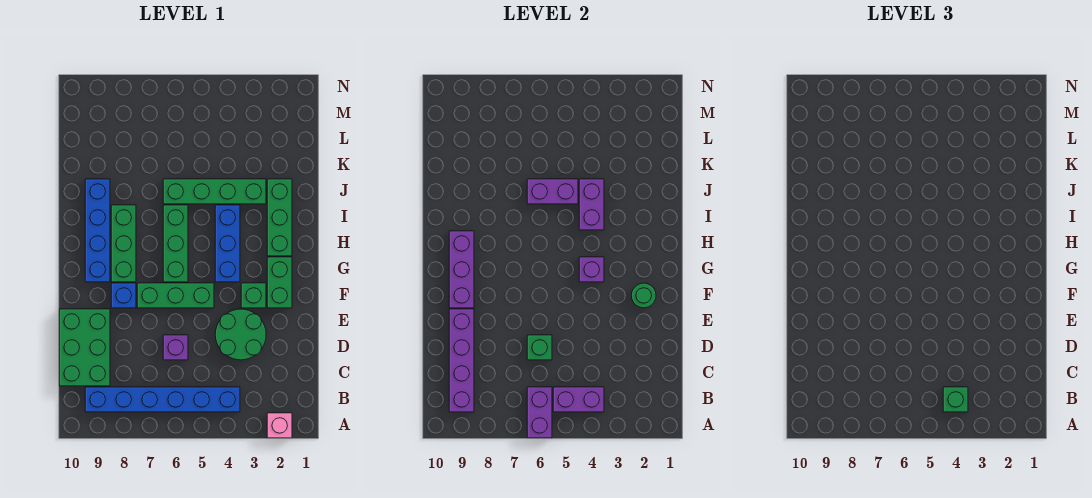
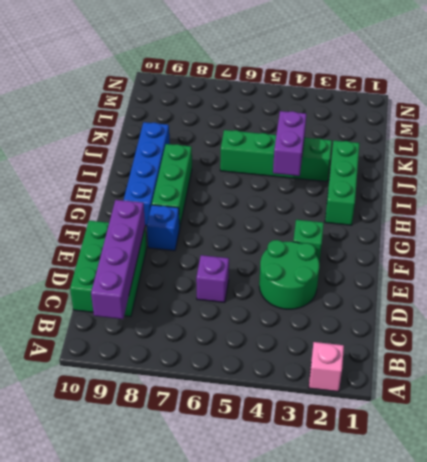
none -> blue 1x6 brick [85,387,240,412]
none -> green 1x2 brick [267,257,292,308]
none -> green 1x3 brick [137,283,214,308]

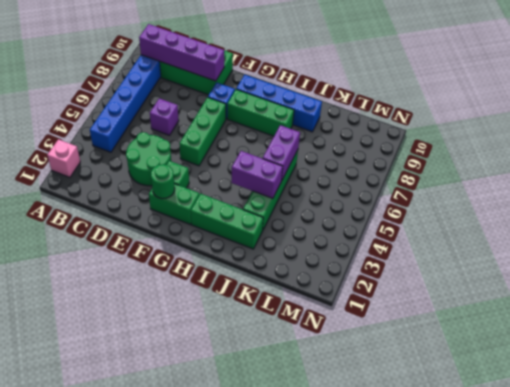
none -> blue 1x3 brick [215,205,240,282]
none -> green 1x3 brick [163,205,188,282]
none -> purple 1x2 brick [527,387,552,438]

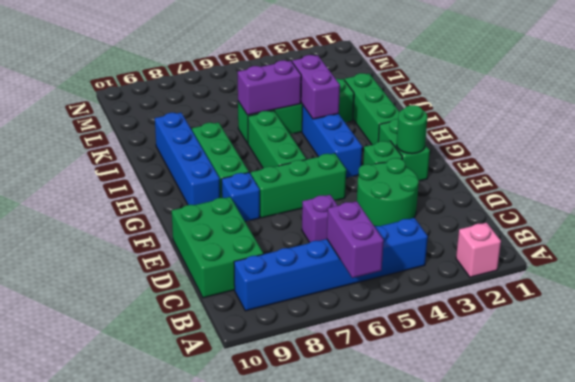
none -> purple 1x2 brick [553,387,604,412]
none -> purple 1x4 brick [449,309,474,412]
none -> green 1x1 brick [527,335,552,360]

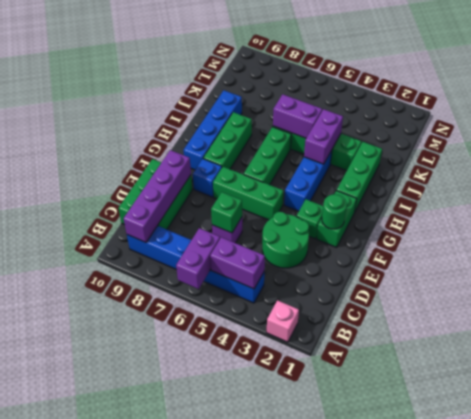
none -> purple 1x3 brick [449,231,474,308]
none -> purple 1x1 brick [579,257,604,282]
none -> green 1x1 brick [943,387,968,412]

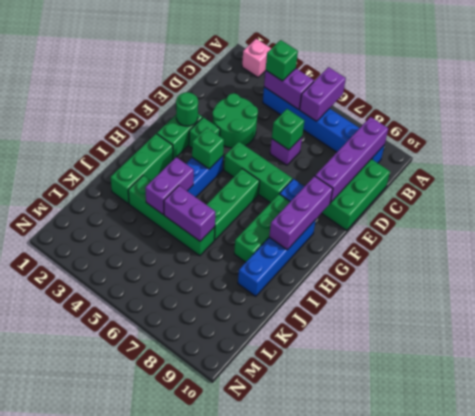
green 1x1 brick [192,128,224,169] -> purple 1x1 brick [579,257,604,282]

